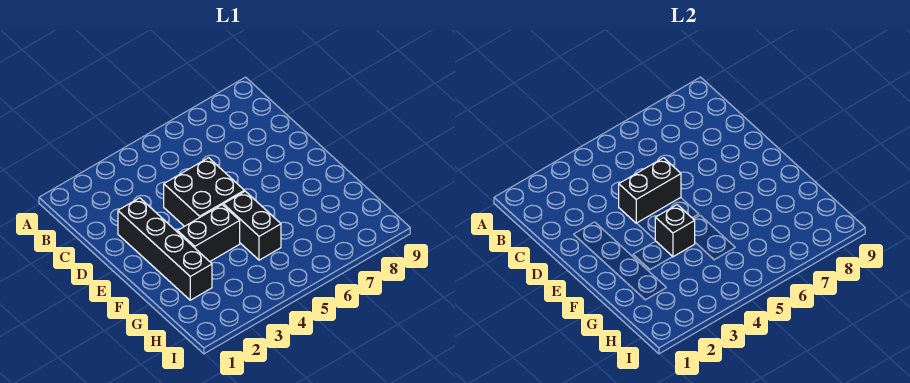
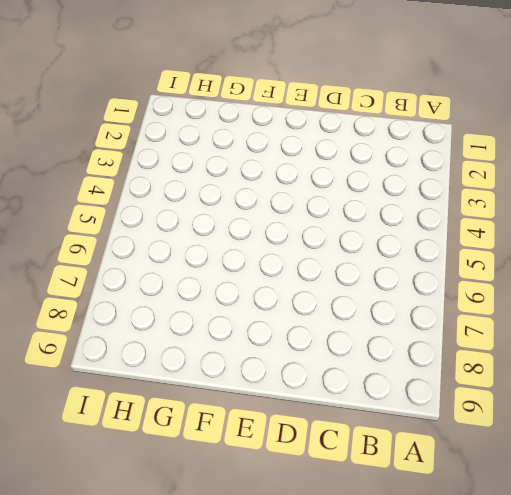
none -> black 1x4 brick [118,198,212,300]
none -> black 2x2 brick [164,158,244,226]

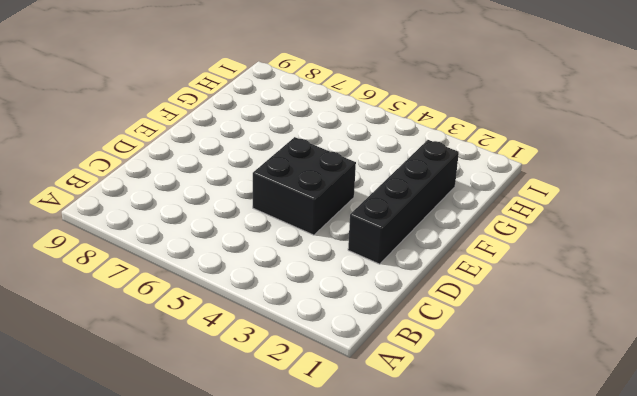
none -> black 1x2 brick [177,205,240,261]
none -> black 1x2 brick [223,191,281,260]

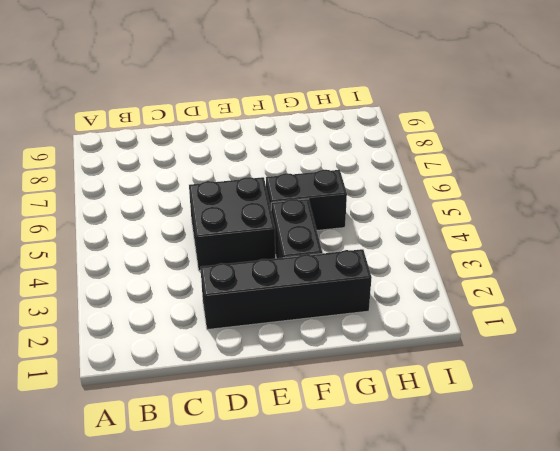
none -> black 1x2 brick [619,158,681,223]
none -> black 1x1 brick [655,205,695,257]

